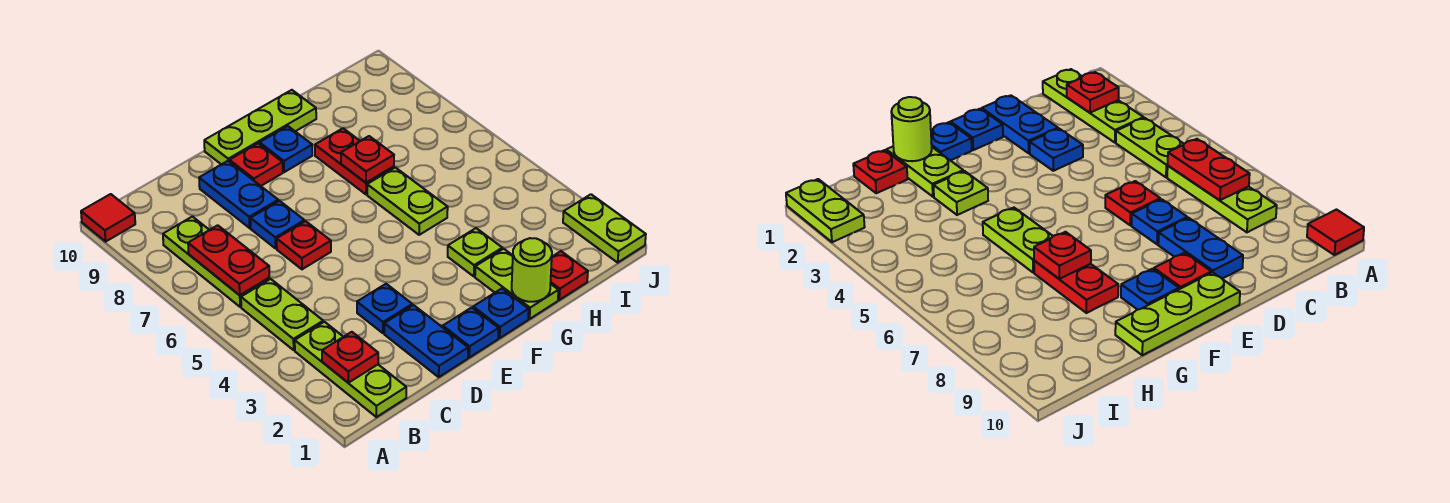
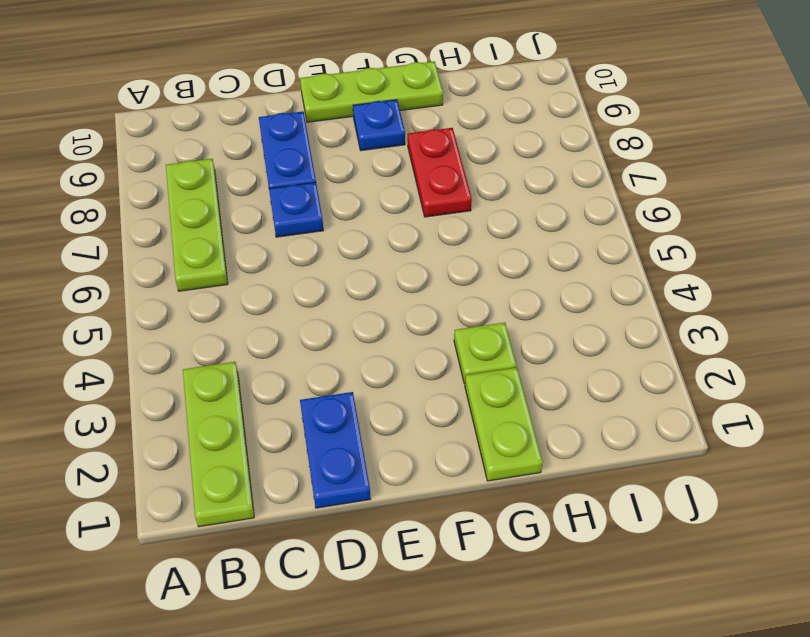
none -> red 1x1 tile [81,194,135,241]
none -> lime 1x2 plate [241,279,323,350]
none -> blue 1x1 plate [357,284,412,333]

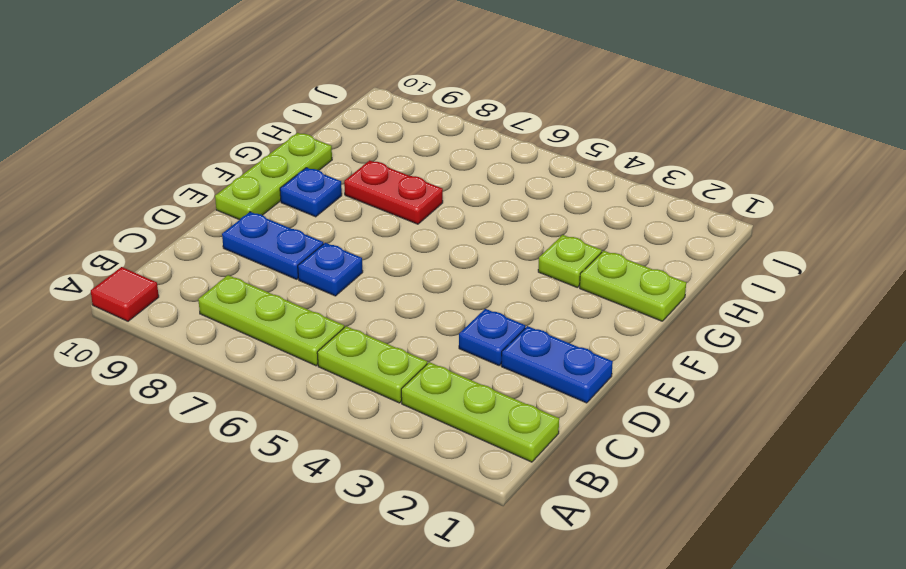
none -> red 1x1 plate [277,221,331,269]
none -> blue 1x1 plate [443,308,499,358]
none -> red 1x1 plate [230,143,283,186]

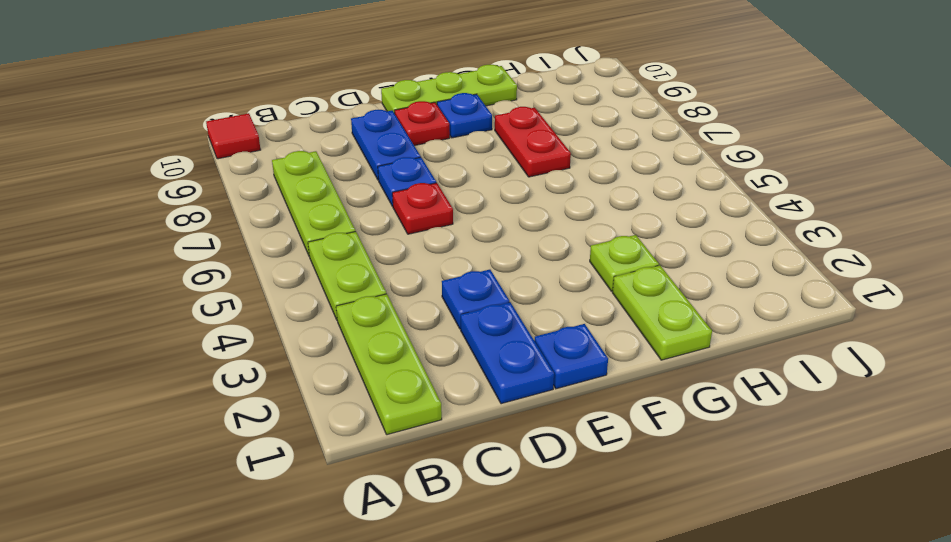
none -> blue 1x1 plate [473,289,529,338]
none -> lime 1x2 plate [367,167,448,235]
none -> red 1x1 plate [550,251,588,300]

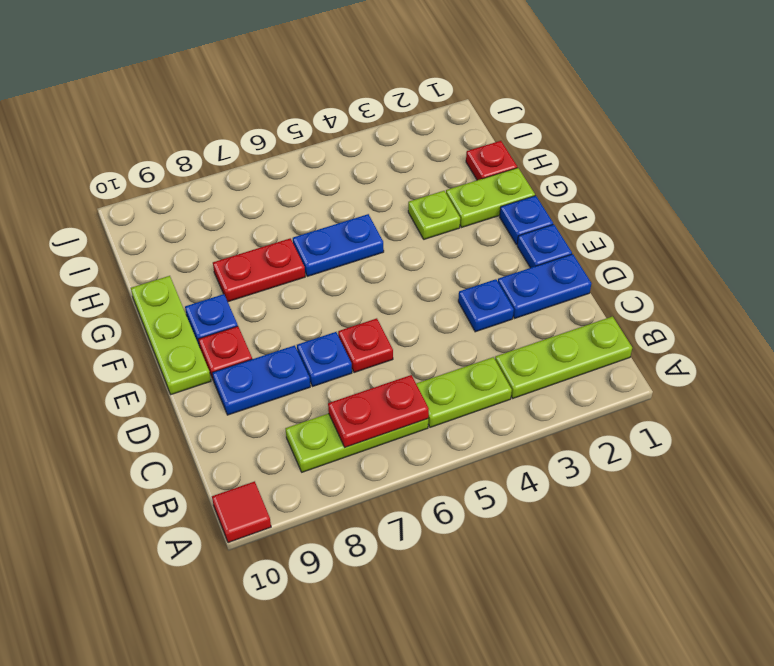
blue 1x2 plate [293,214,384,276] -> lime 1x2 plate [367,167,448,235]
none -> lime 1x2 plate [563,194,646,262]
none -> red 1x1 plate [322,332,378,383]
none -> lime 1x1 round brick [512,238,552,302]

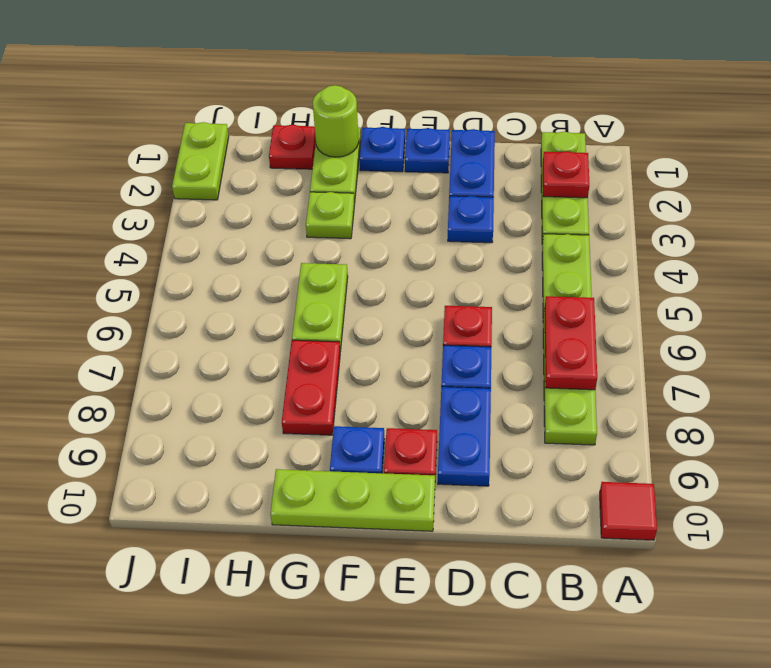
none -> red 1x1 plate [341,136,394,183]

